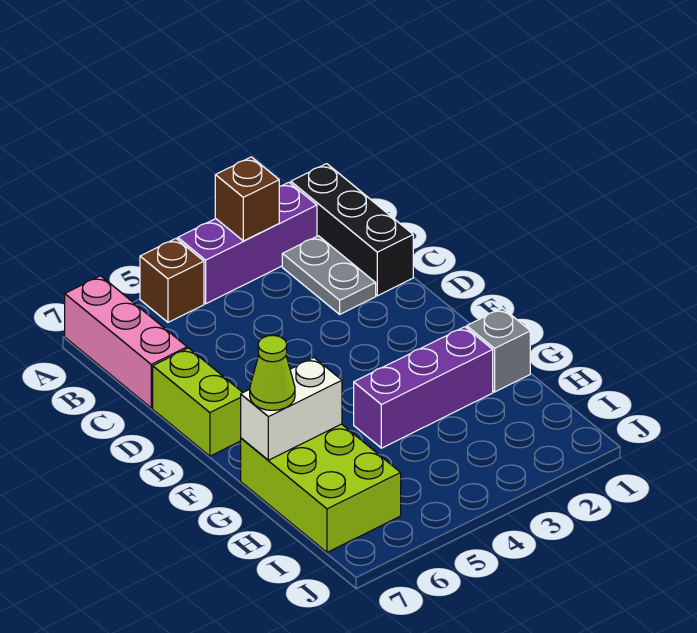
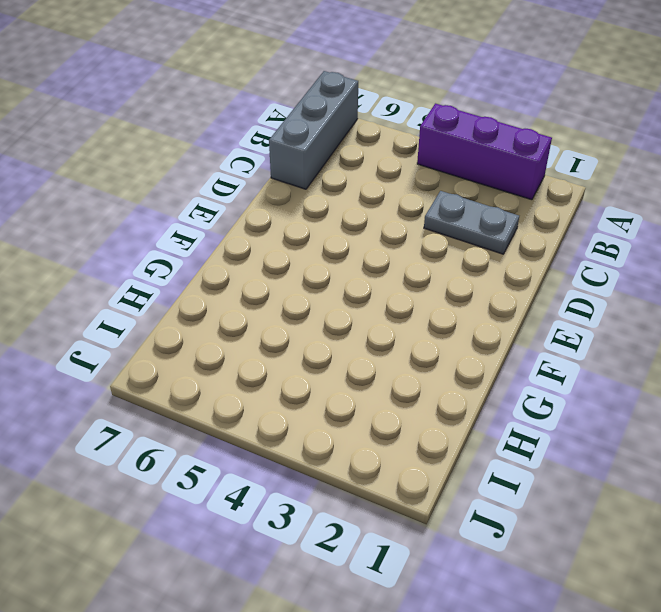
grey 1x3 brick [269,71,358,189] -> pink 1x3 brick [65,276,187,408]
grey 1x2 plate [424,191,519,254] -> grey 1x2 plate turned to [282,236,376,314]
none -> black 1x3 brick [291,164,413,296]
none -> brown 1x1 brick [140,239,204,322]
none -> lime 1x2 brick [153,348,243,456]

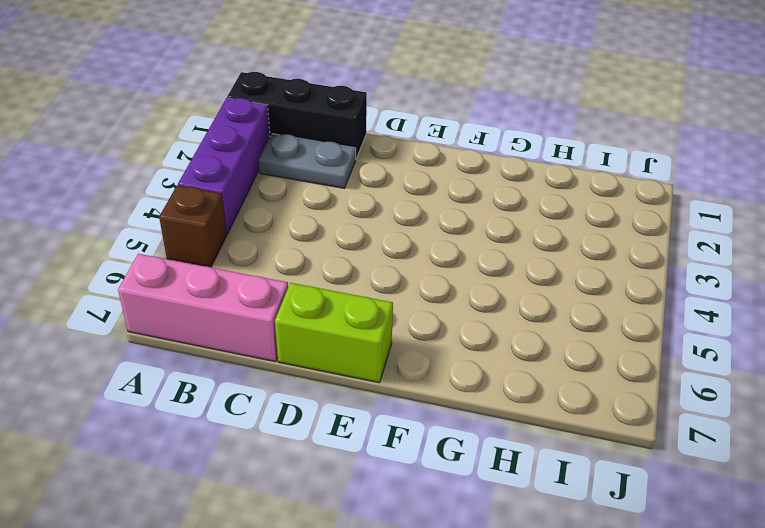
none -> grey 1x1 brick [467,308,530,392]
none -> purple 1x3 brick [354,327,493,448]
none -> lime 2x3 brick [241,424,401,552]

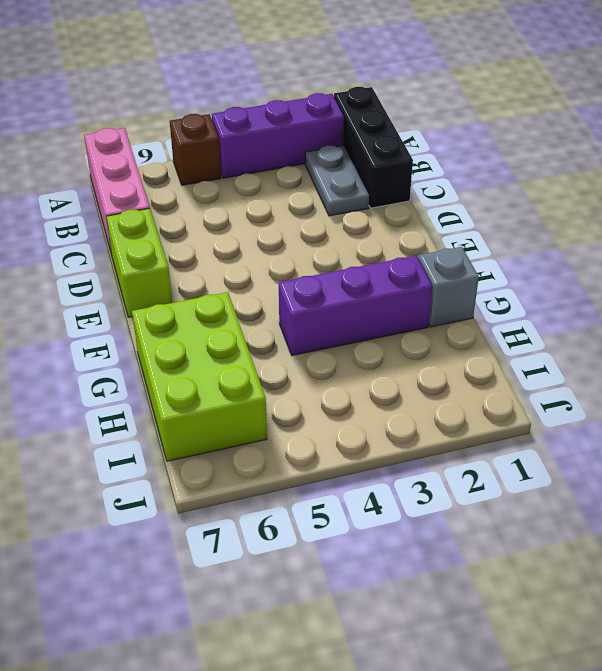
none -> brown 1x1 brick [215,157,279,241]
none -> white 1x2 brick [241,358,342,460]
none -> lime 1x1 cone [250,335,295,410]

